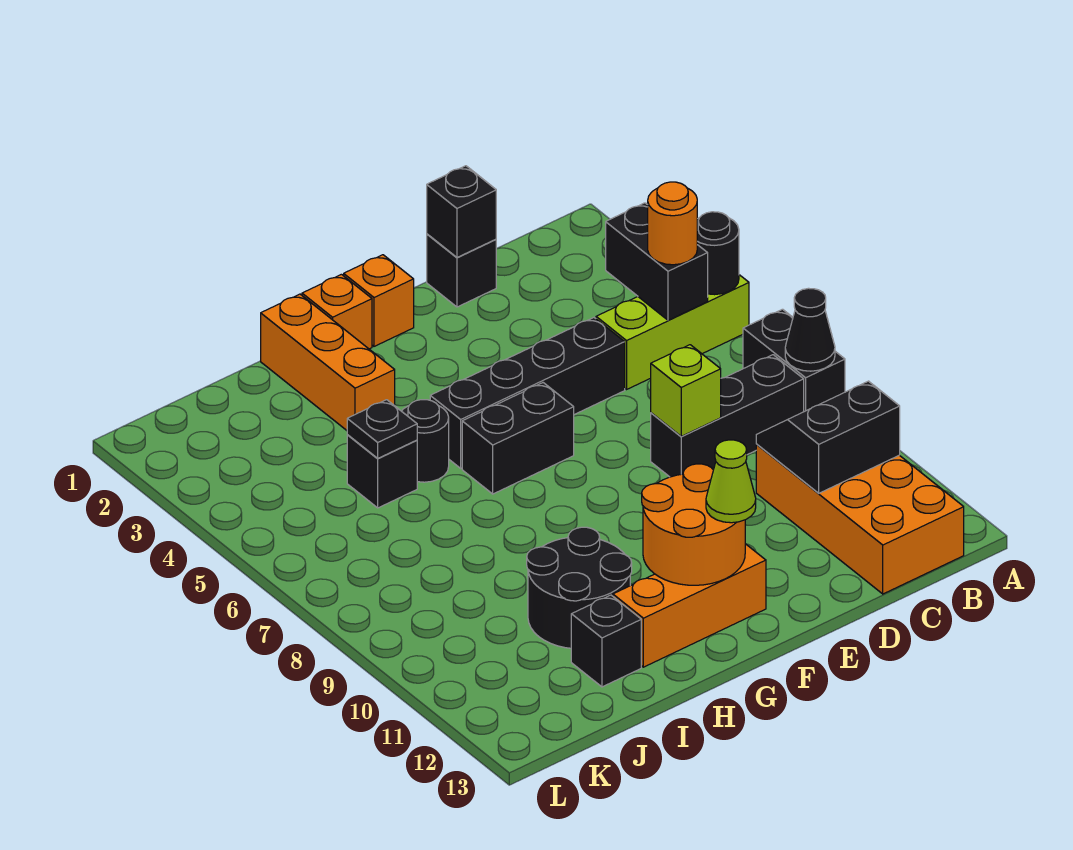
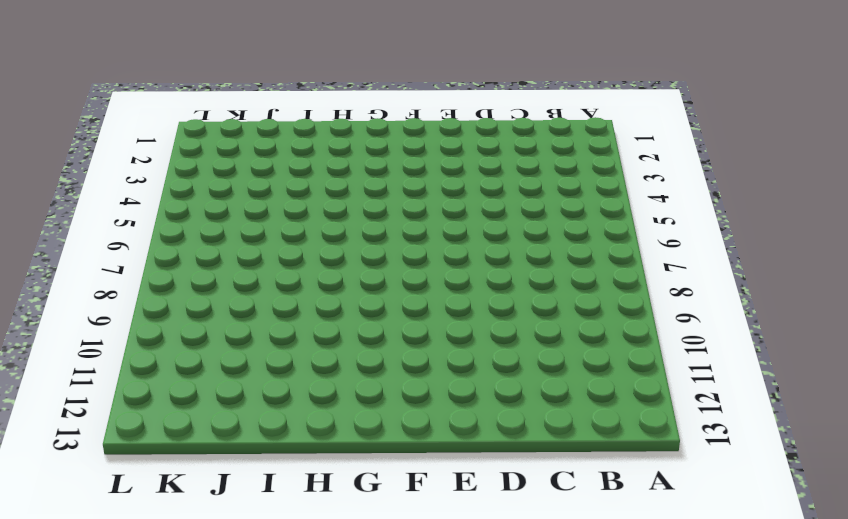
none -> lime 1x3 brick [596,275,749,389]
none -> black 1x2 brick [743,309,845,412]
none -> black 1x3 brick [651,355,804,477]

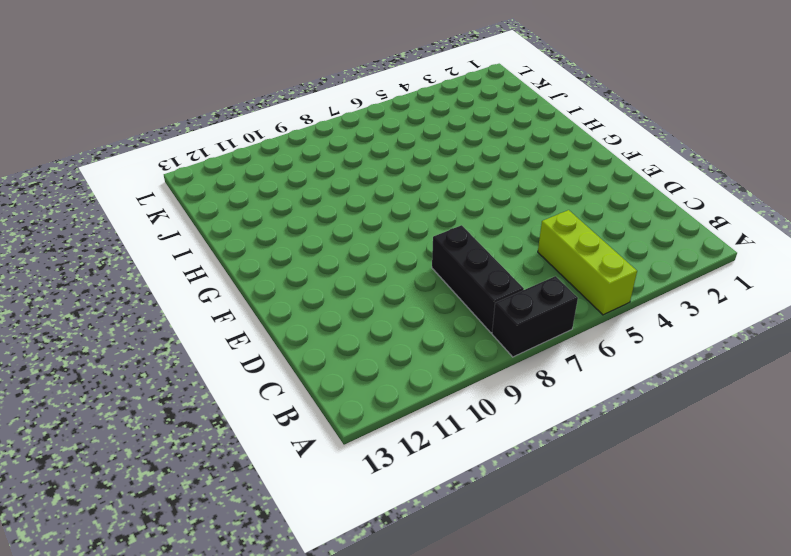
none -> orange 2x4 brick [756,444,964,594]
none -> black 1x1 brick [427,234,496,307]
none -> black 1x4 brick [430,318,625,468]

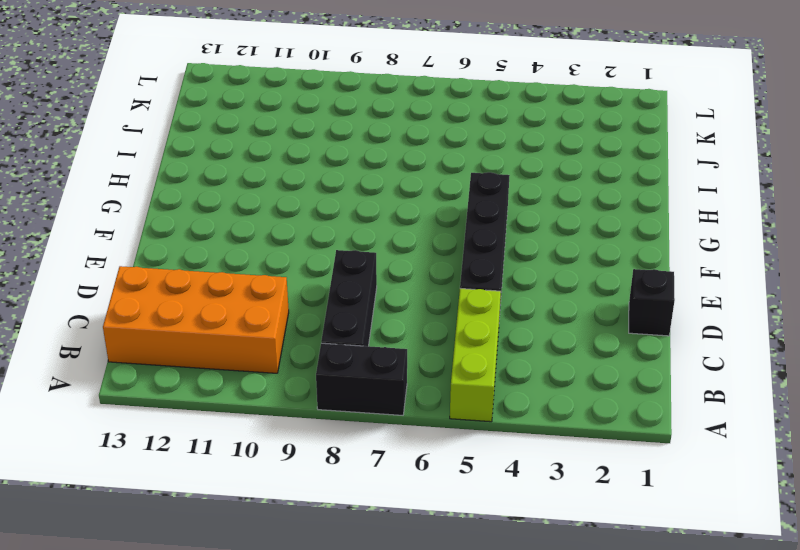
none -> orange 1x1 brick [344,255,414,346]
none -> black 1x2 brick [462,383,574,494]
none -> orange 1x3 brick [613,544,766,667]

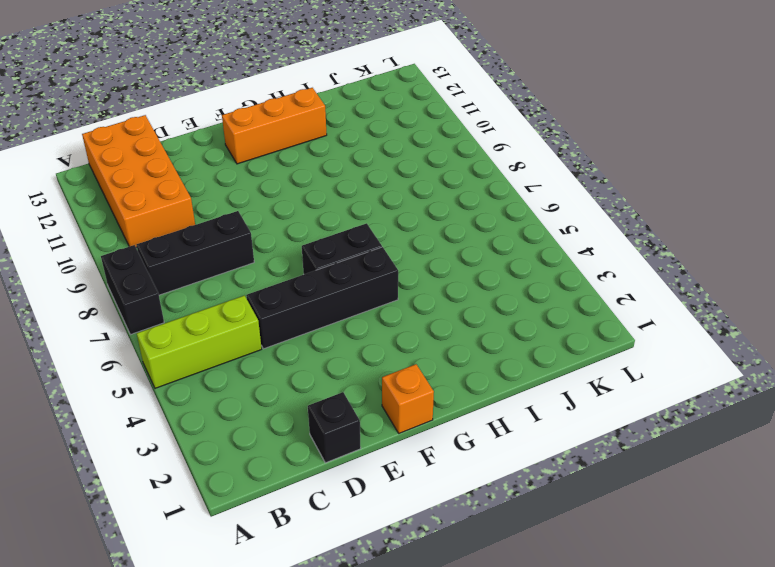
none -> orange 1x1 brick [302,274,372,349]
none -> orange 1x3 brick [261,294,395,430]
none -> black 1x1 round brick [402,400,449,482]

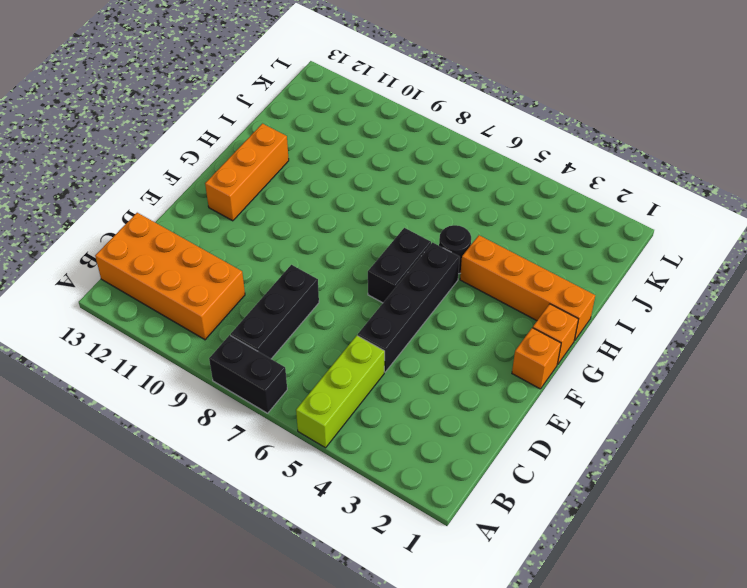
orange 1x4 brick [460,235,595,341] -> orange 1x3 brick [261,294,395,430]
none -> black 1x1 brick [427,234,496,307]
none -> black 2x2 round brick [527,527,632,648]
none -> black 1x1 brick [347,435,417,508]

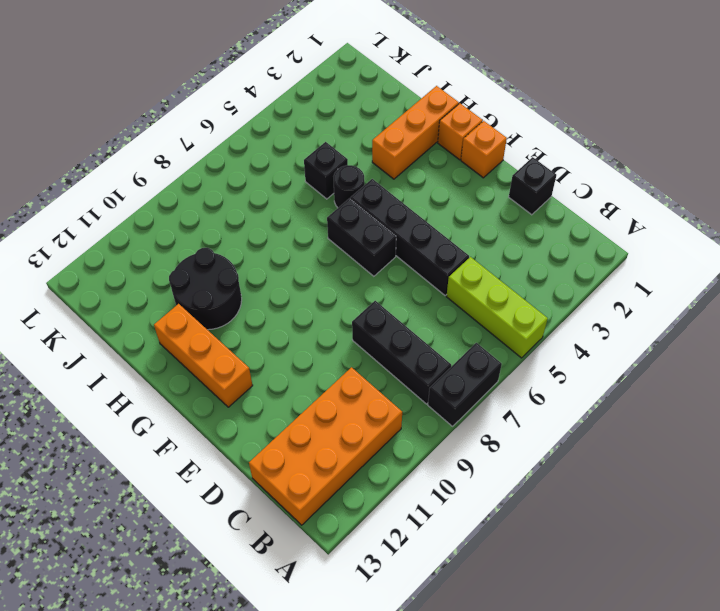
none -> black 1x1 brick [571,595,641,687]
none -> black 1x1 round brick [697,212,739,295]
none -> black 1x1 cone [785,288,835,371]

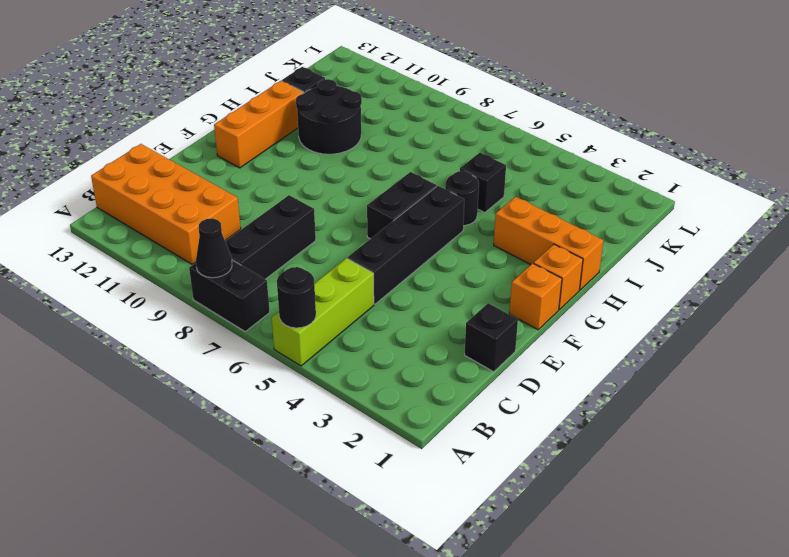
none -> black 1x2 brick [606,203,708,320]
none -> black 2x2 slope [756,381,900,493]
none -> black 1x1 brick [427,166,496,257]

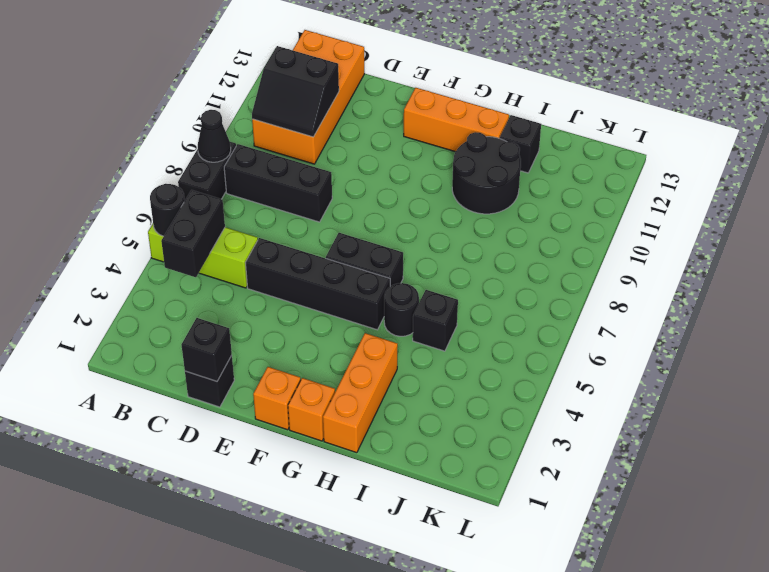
none -> lime 1x1 brick [651,345,721,436]
none -> orange 2x2 round brick [642,464,745,585]
none -> black 1x1 plate [347,400,417,458]

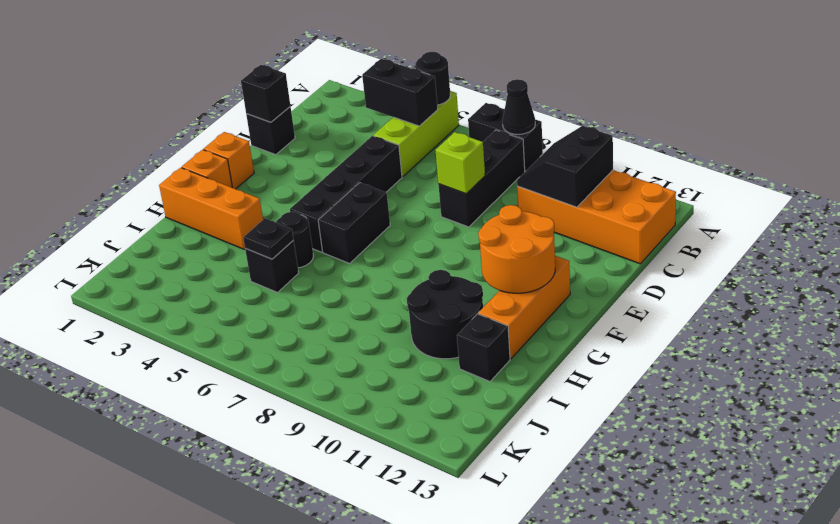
none -> orange 1x1 round brick [648,182,697,265]
none -> lime 1x1 cone [706,440,756,523]

